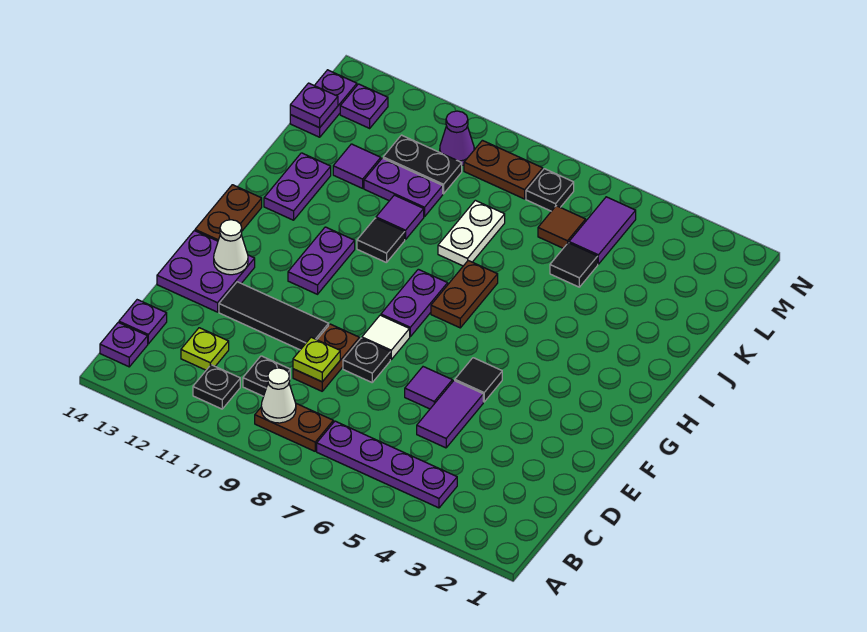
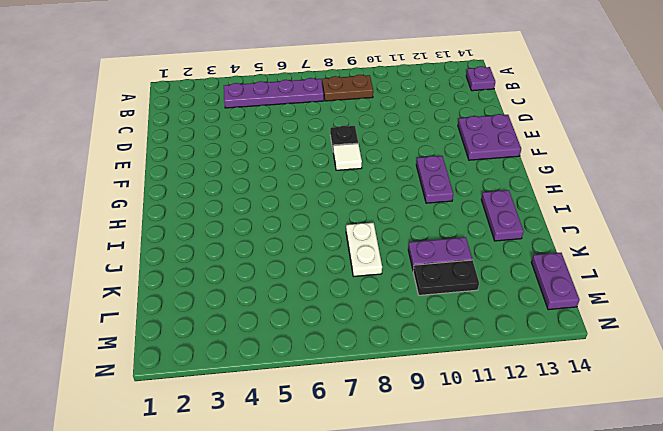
none -> black 1x1 plate [193,365,240,409]
none -> black 1x1 plate [243,356,290,396]
none -> lime 1x1 plate [181,328,229,370]
none -> purple 1x1 plate [119,300,167,344]

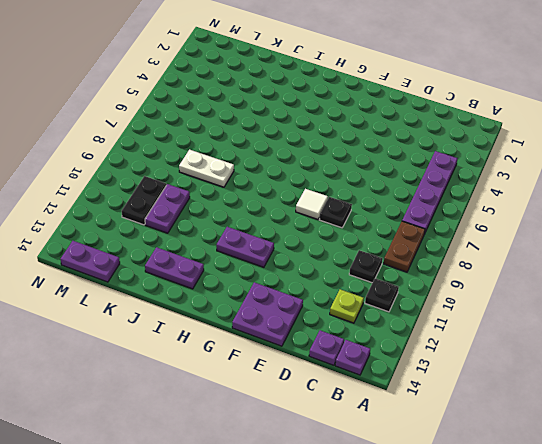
none -> purple 1x2 tile [417,381,483,448]
none -> brown 1x2 plate [293,324,360,391]
none -> purple 1x1 tile [405,367,452,409]
none -> black 1x3 tile [219,282,329,350]

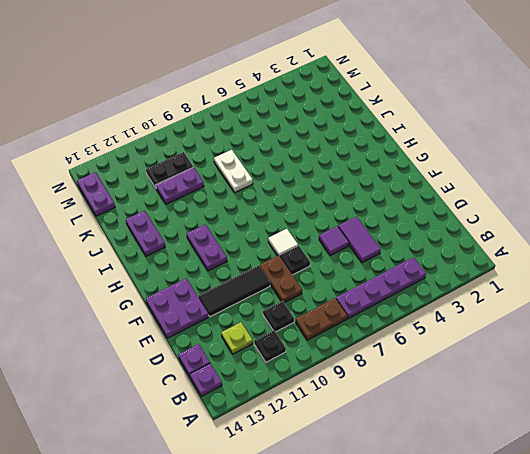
none -> black 1x1 tile [455,358,502,402]
none -> purple 1x2 plate [381,269,448,336]
none -> brown 1x2 plate [195,185,262,241]
none -> brown 1x2 plate [431,261,498,328]

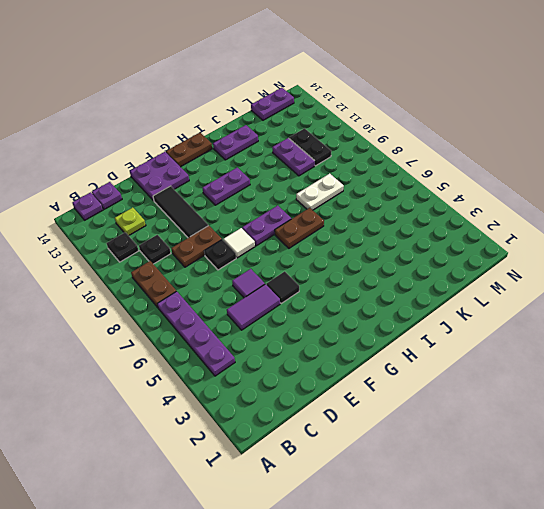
none -> black 1x1 tile [357,218,405,263]
none -> purple 1x1 tile [376,195,424,240]
none -> black 1x1 tile [550,243,598,287]
none -> purple 1x1 tile [333,144,381,188]

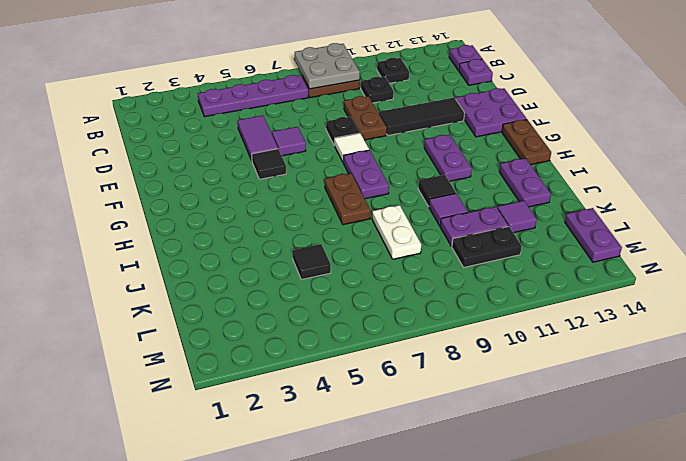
grey 2x2 plate [295,43,360,89] -> white 1x1 cone [261,368,296,423]
none -> lime 1x1 plate [181,328,229,370]
none -> purple 1x2 tile [569,197,636,264]
none -> brown 1x1 tile [538,206,586,248]
none -> black 1x1 plate [526,169,574,211]

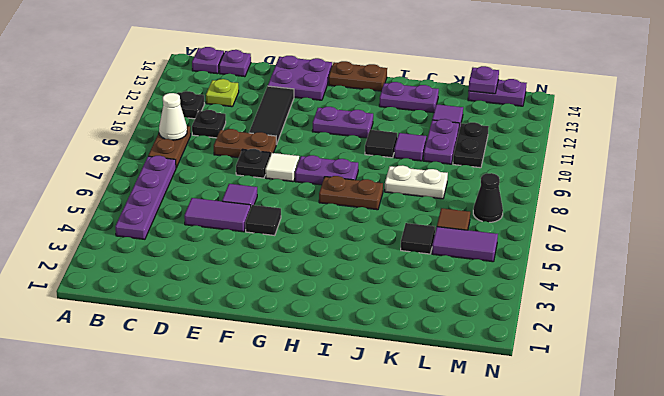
black 1x1 cone [473,173,503,222] -> black 1x1 plate [526,169,574,211]
none -> brown 1x2 plate [464,140,543,199]
none -> purple 1x1 cone [440,111,474,165]
none -> purple 1x1 plate [340,84,388,128]
none -> lime 1x1 plate [293,337,340,382]

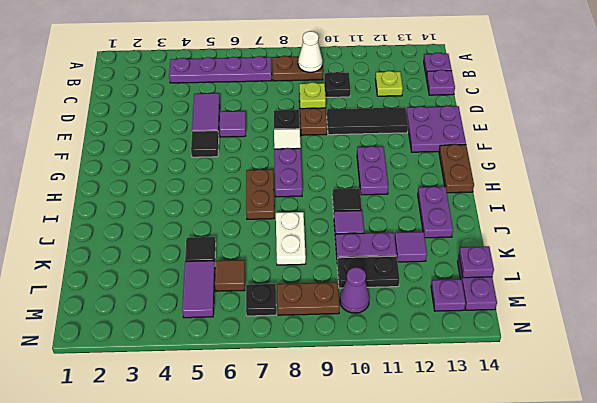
none -> black 1x1 plate [193,365,240,409]
none -> white 1x1 cone [214,220,248,275]

